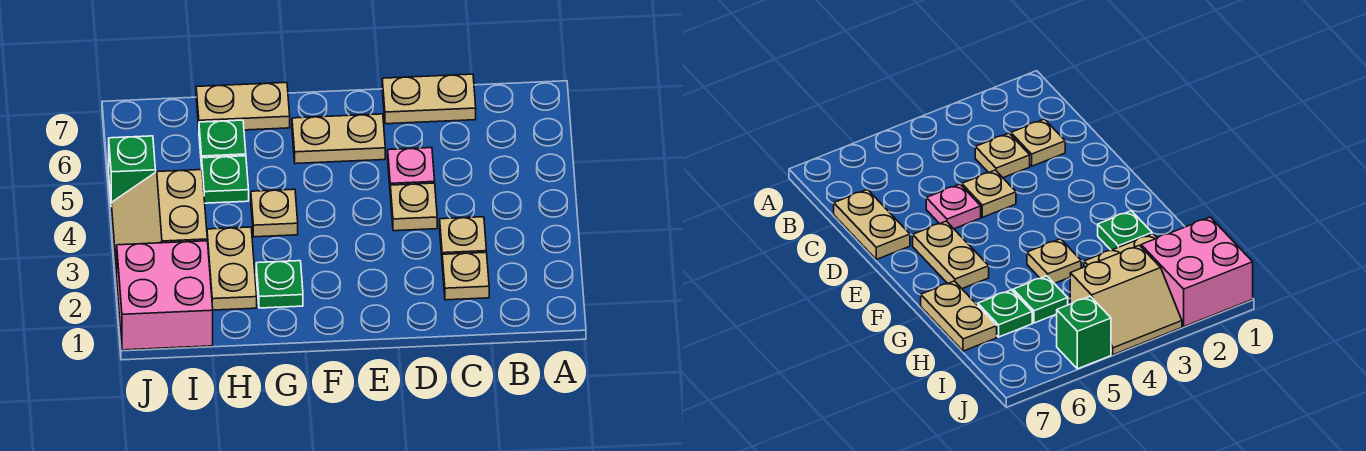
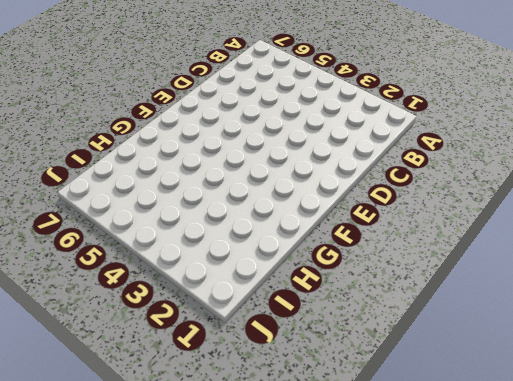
none -> tan 1x1 plate [442,252,489,300]
none -> tan 1x1 plate [440,217,487,255]
none -> tan 1x2 plate [382,74,476,124]

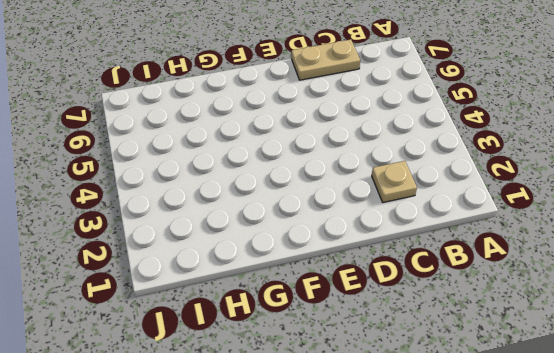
none -> tan 1x1 plate [440,217,487,255]
none -> tan 1x1 plate [390,183,437,231]
none -> pink 1x1 plate [388,148,435,185]

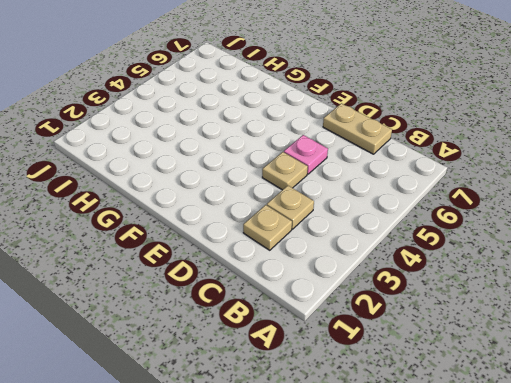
none -> tan 1x2 plate [292,114,385,164]
none -> green 1x1 plate [256,261,303,308]
none -> tan 1x1 plate [251,189,298,237]

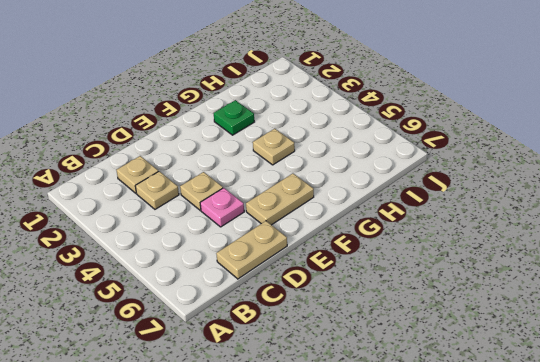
none -> tan 1x2 plate [196,83,290,130]
none -> tan 1x2 plate [207,227,257,310]
none -> green 1x1 plate [202,156,249,203]

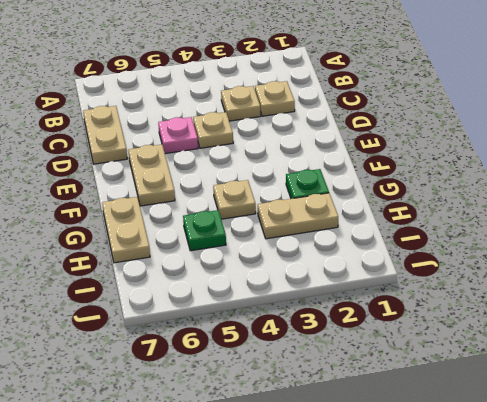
none -> green 1x1 plate [199,120,246,166]
none -> pink 2x2 brick [117,241,213,350]
none -> tan 2x2 slope [111,170,207,277]

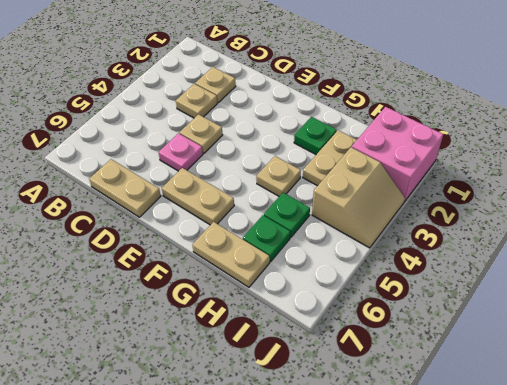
none -> green 1x1 brick [109,136,156,202]

